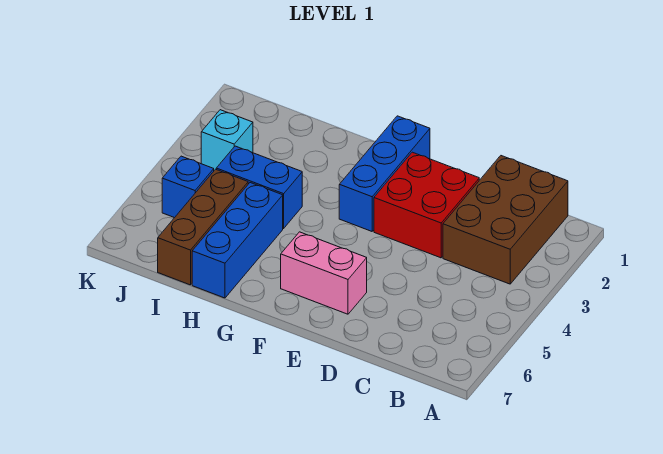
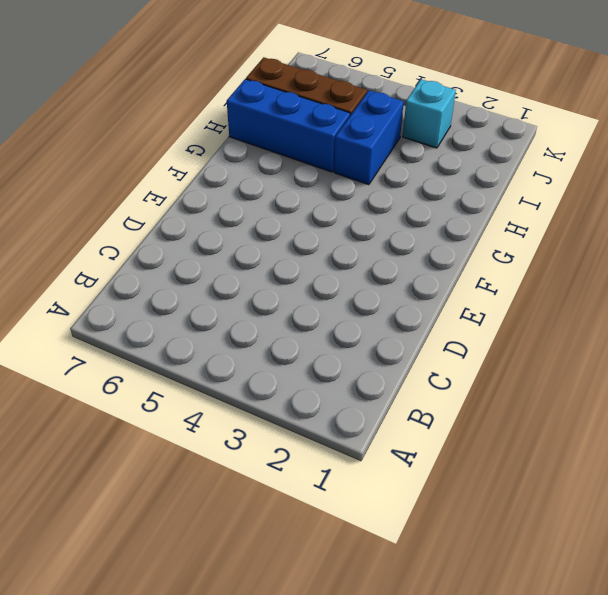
none -> brown 2x3 brick [443,156,568,284]
none -> red 2x2 brick [374,152,479,258]

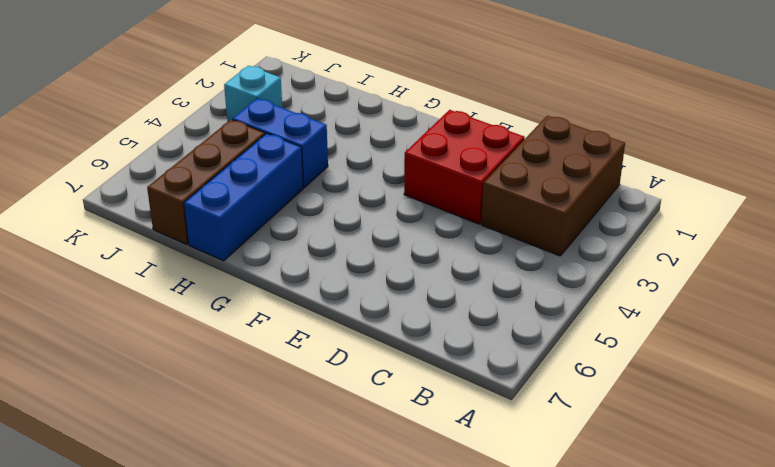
none -> pink 1x2 brick [281,232,367,314]
none -> blue 1x3 brick [339,116,430,231]

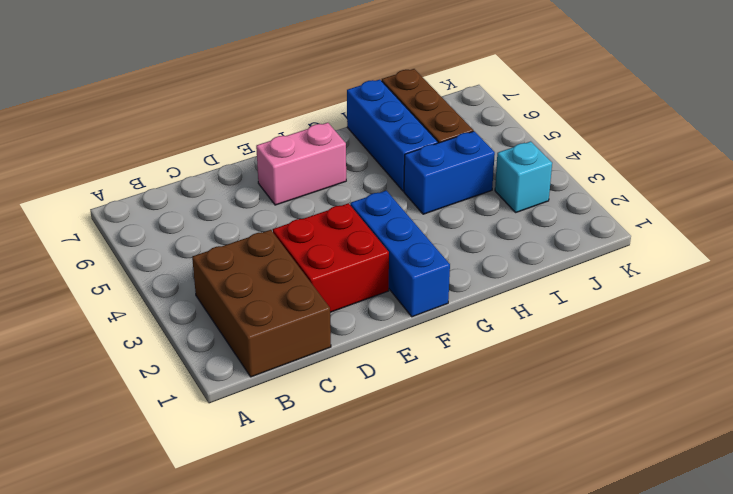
none -> blue 1x1 brick [162,156,214,218]

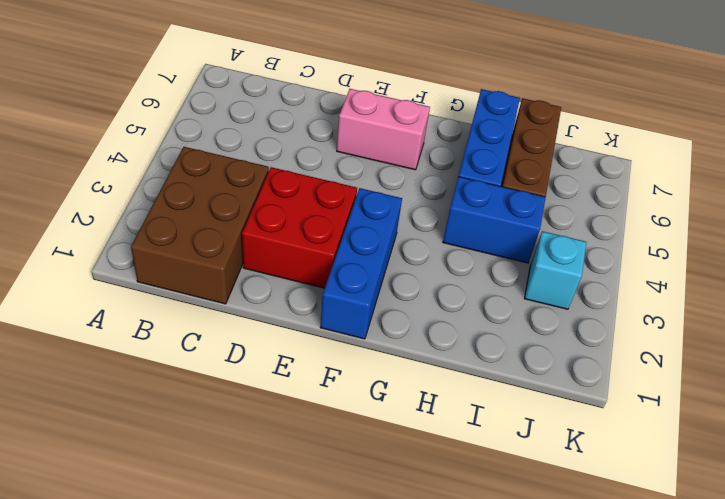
none -> blue 1x1 brick [162,156,214,218]

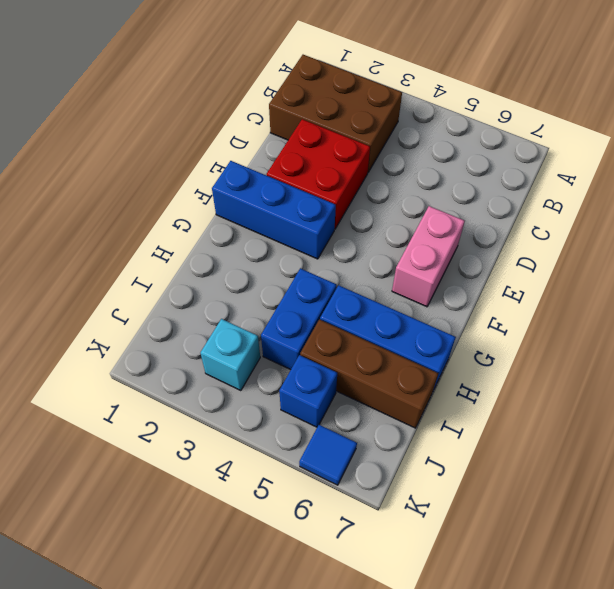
blue 1x1 tile [299,425,357,485] -> none

